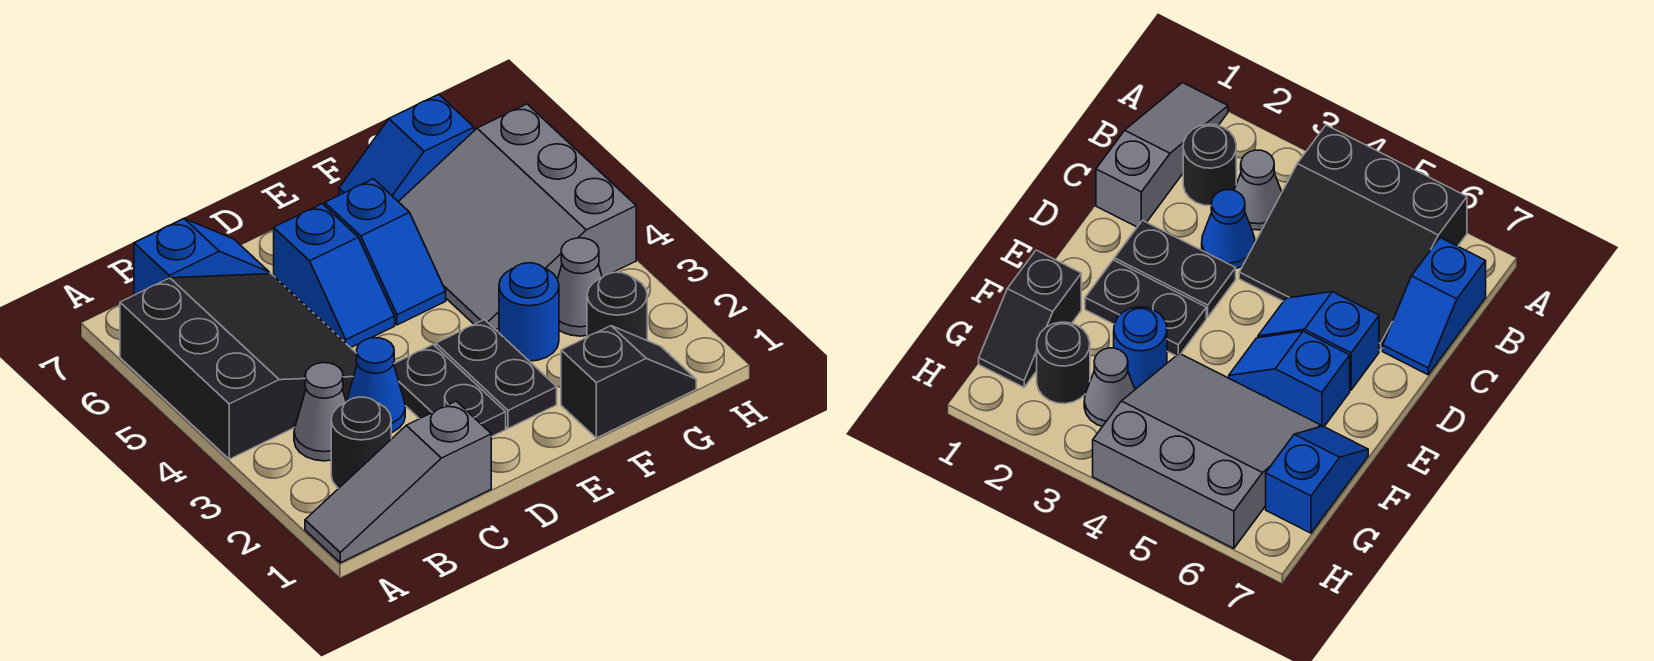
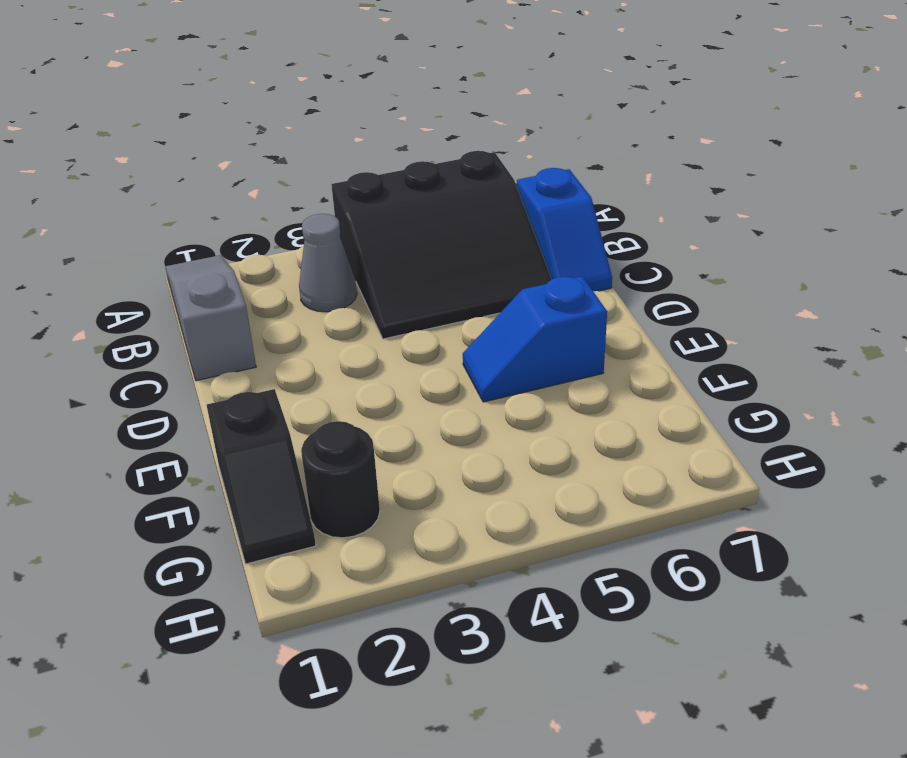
none -> black 1x1 round brick [331,397,391,488]
none -> blue 1x1 cone [347,338,405,433]
none -> black 1x2 plate [394,345,506,437]

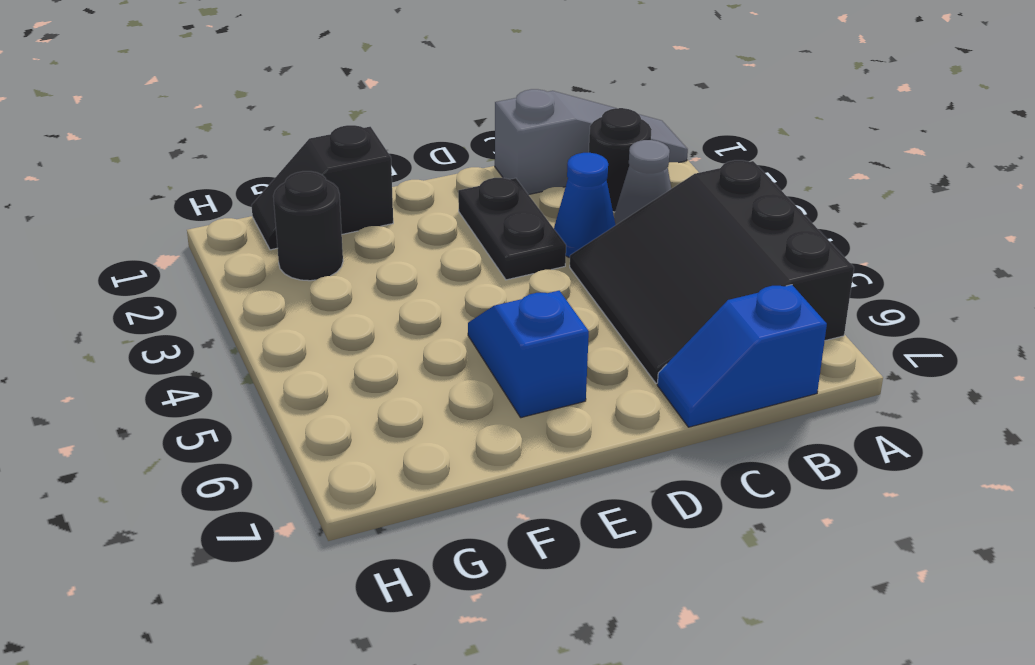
none -> blue 1x2 slope [274,204,395,348]
none -> black 1x2 plate [436,320,557,428]
none -> blue 1x1 round brick [499,263,559,361]

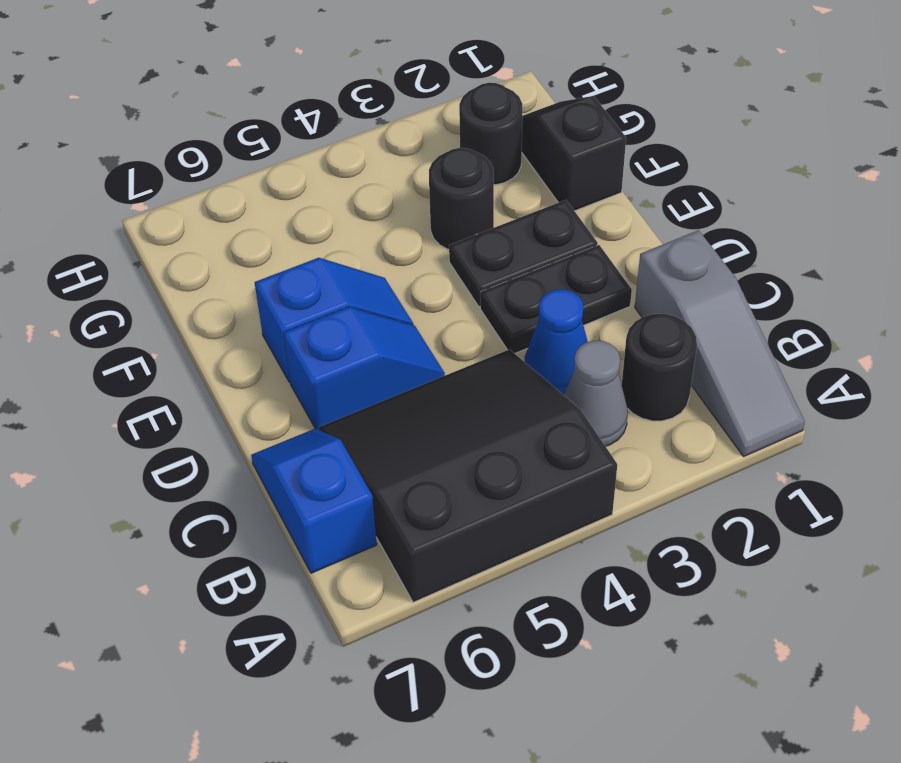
black 1x1 round brick [429,148,494,249] -> blue 1x1 round brick [499,263,559,361]
none -> grey 3x3 slope [399,104,636,330]
none -> blue 1x2 slope [339,94,474,202]
none -> grey 1x1 cone [558,238,602,336]

